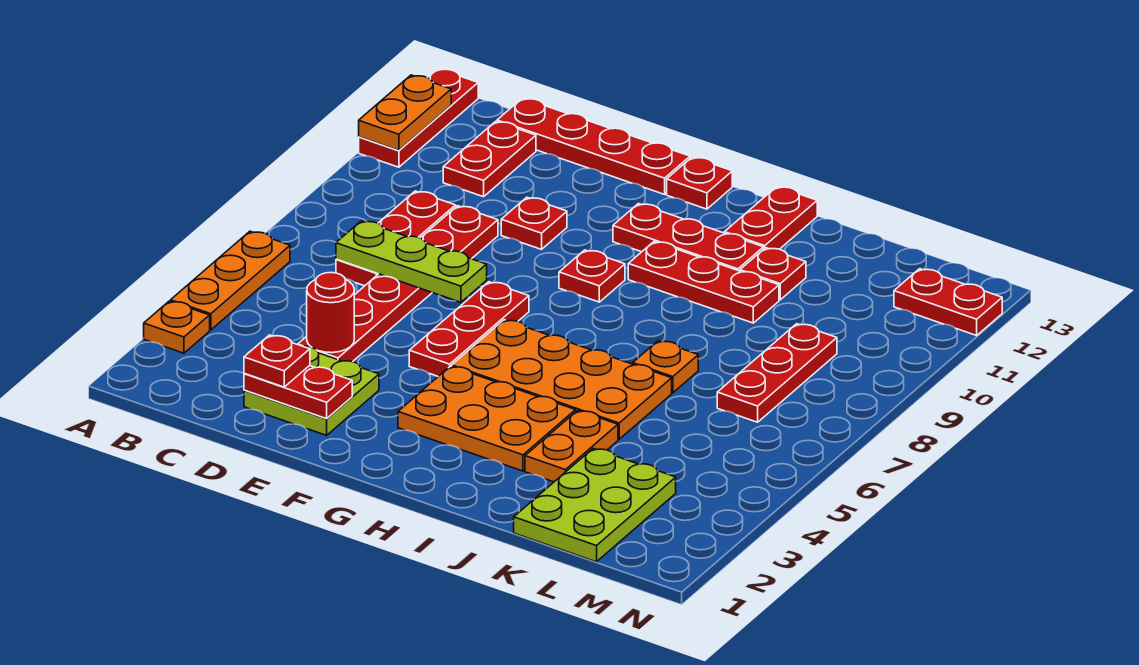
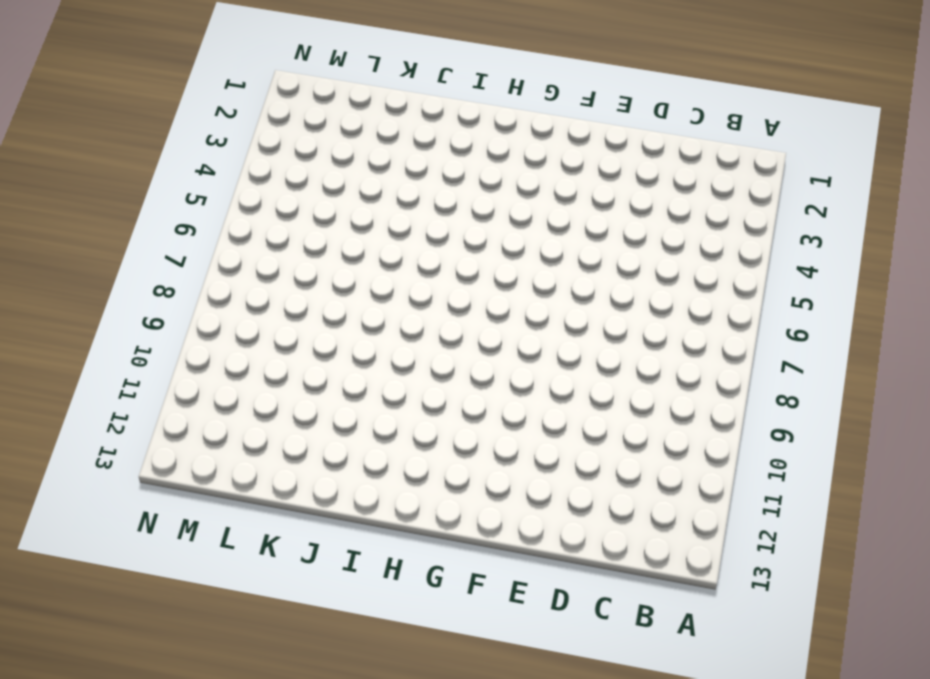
none -> orange 1x1 plate [144,301,210,353]
none -> orange 1x3 plate [171,231,290,330]
none -> red 1x3 plate [359,69,478,167]

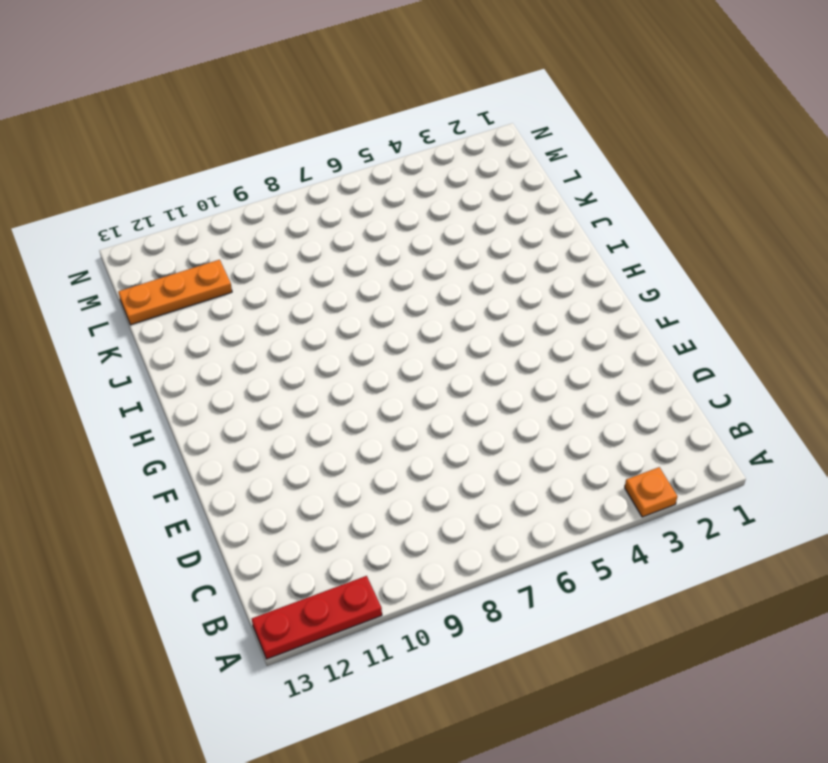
orange 1x3 plate [119,260,232,325] -> orange 1x3 plate moved to [171,231,290,330]
none -> red 1x3 plate [336,191,456,286]
none -> red 1x2 plate [443,121,536,197]
none -> red 1x4 plate [497,98,690,194]

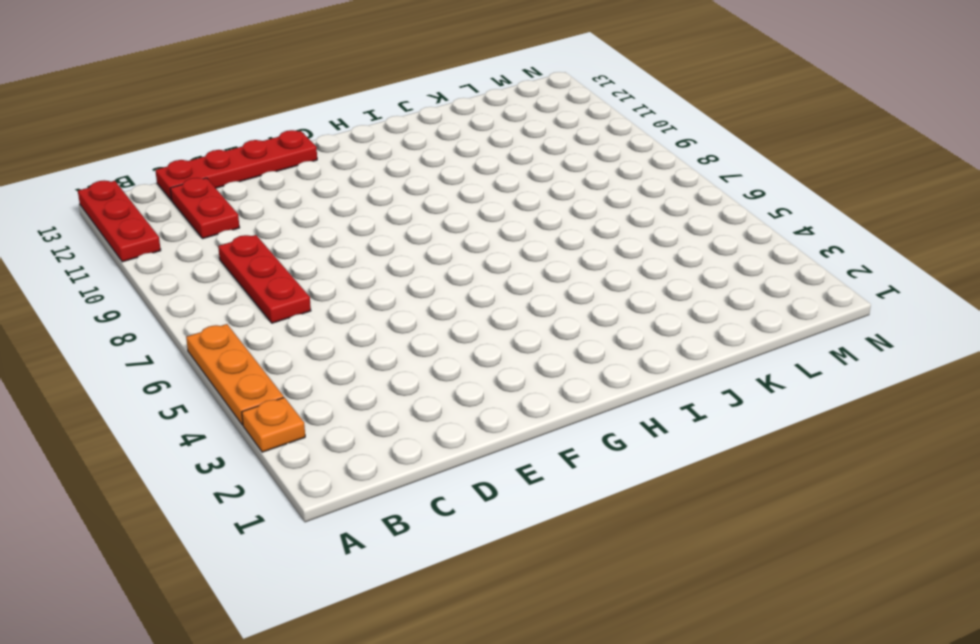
none -> lime 2x2 plate [244,346,379,435]
none -> red 1x6 plate [298,206,498,362]
none -> red 1x1 plate [501,197,567,249]

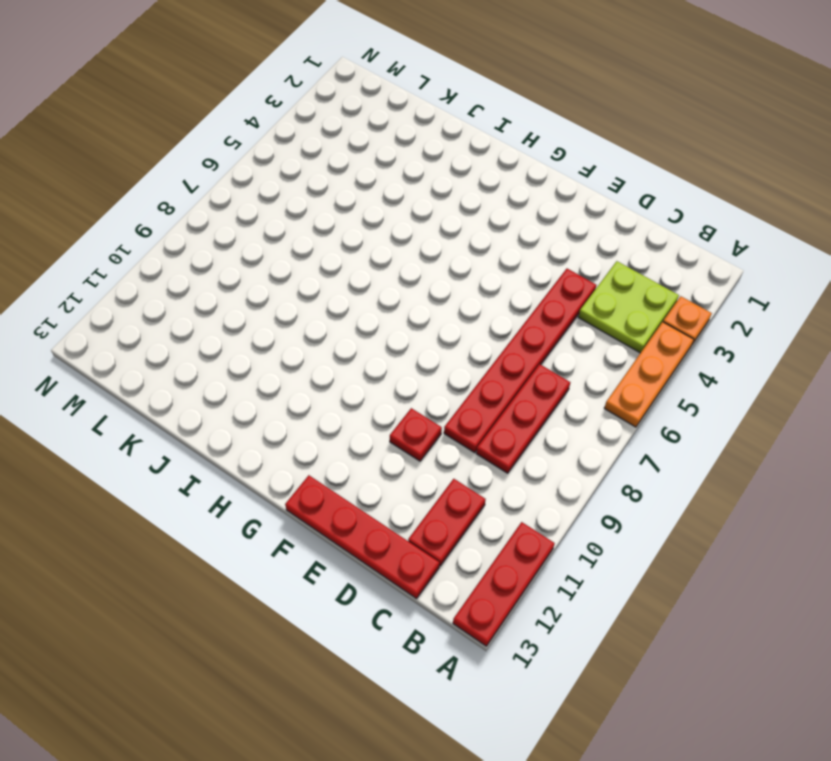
lime 2x2 plate [578,261,679,353] -> lime 2x2 plate moved to [244,346,379,435]
none -> red 1x3 plate [409,282,529,376]
none -> orange 2x3 plate [398,366,576,471]
none -> orange 2x4 plate [452,320,672,439]

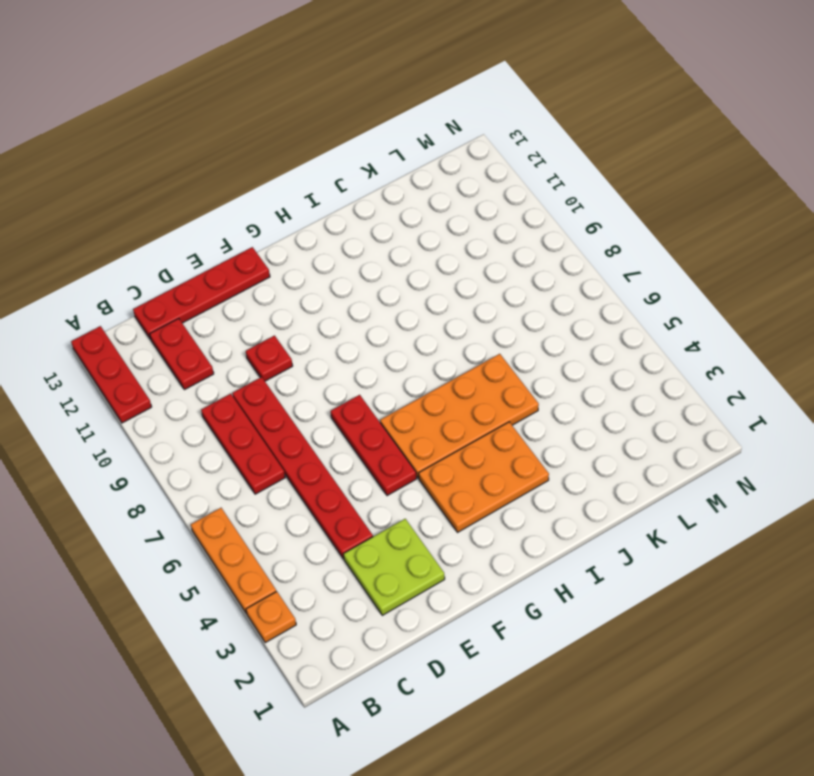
none -> red 1x1 plate [559,250,625,302]
none -> red 1x3 plate [613,204,764,271]
none -> red 1x1 plate [667,157,732,209]

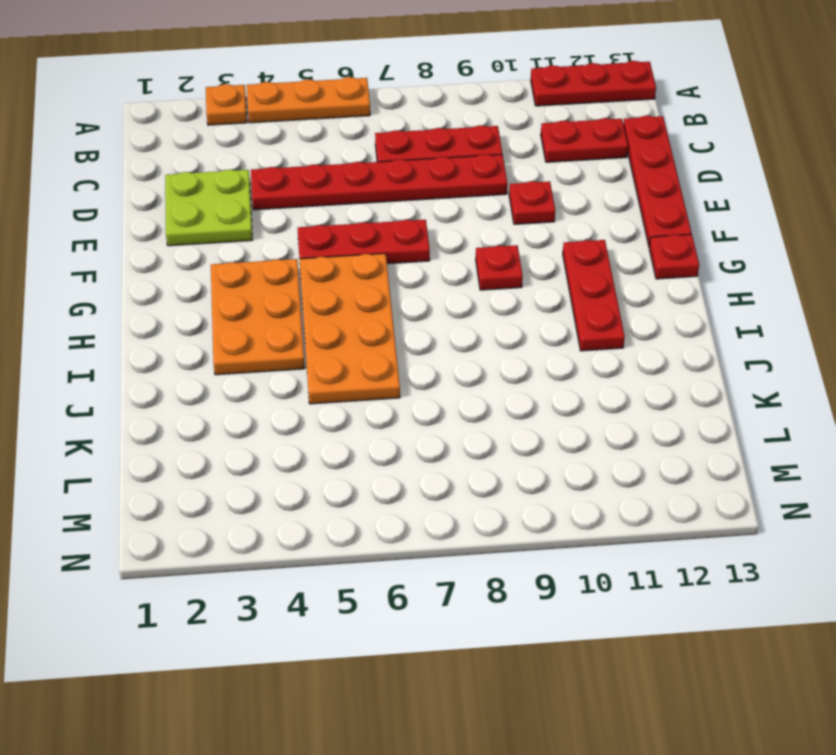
none -> red 1x3 plate [628,242,779,323]
none -> red 1x2 plate [724,187,817,249]
none -> orange 1x2 plate [525,410,618,482]

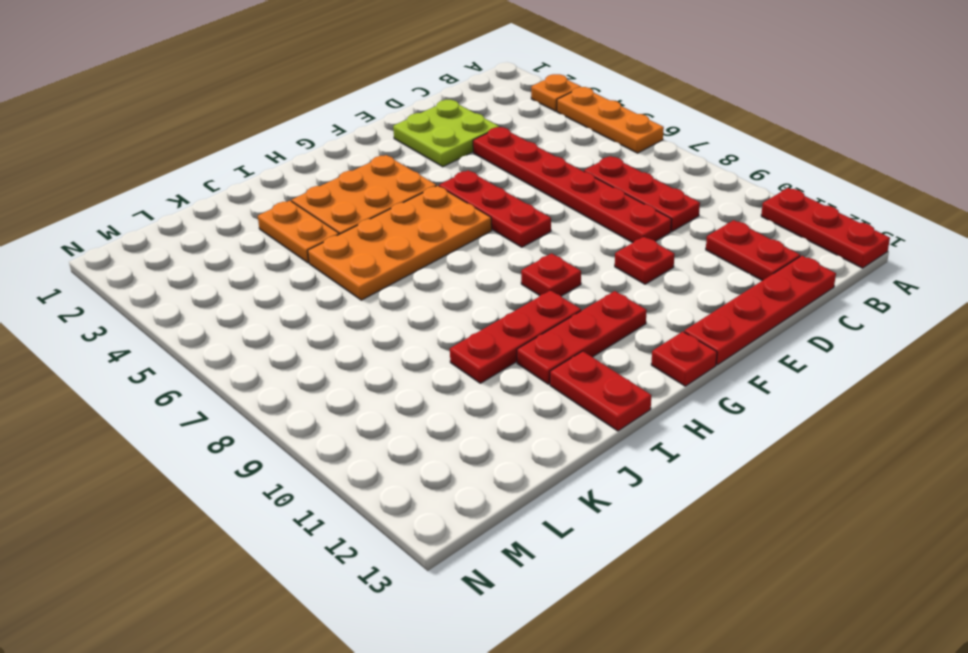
none -> orange 1x1 plate [633,341,698,393]
none -> red 1x1 plate [740,248,806,300]
none -> lime 2x3 plate [514,448,676,562]

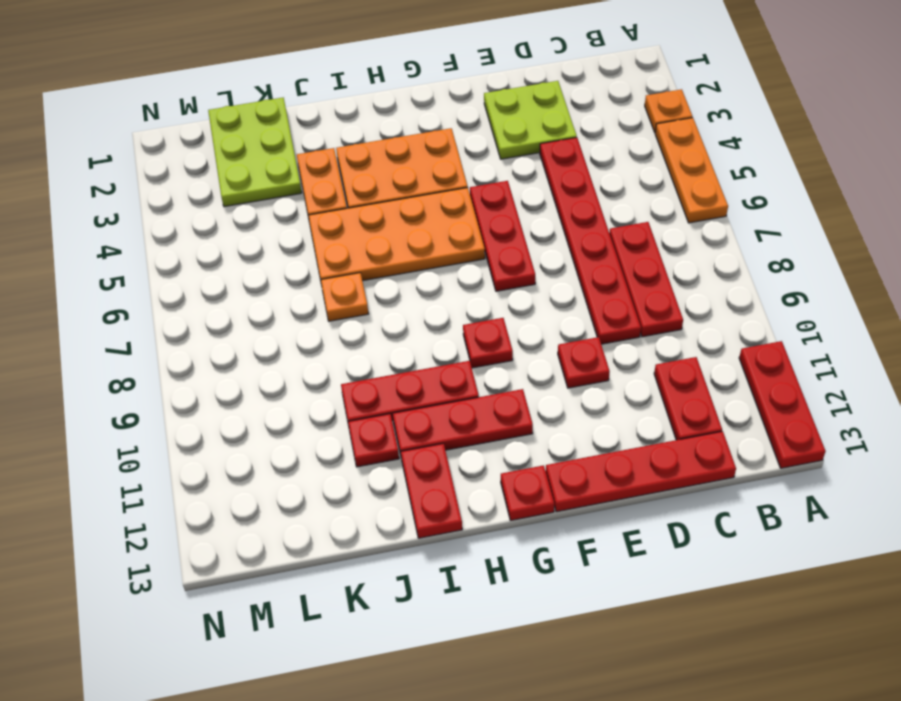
none -> red 1x3 plate [717,324,837,422]
none -> red 1x2 plate [894,269,1002,335]
none -> orange 1x2 plate [359,75,451,151]

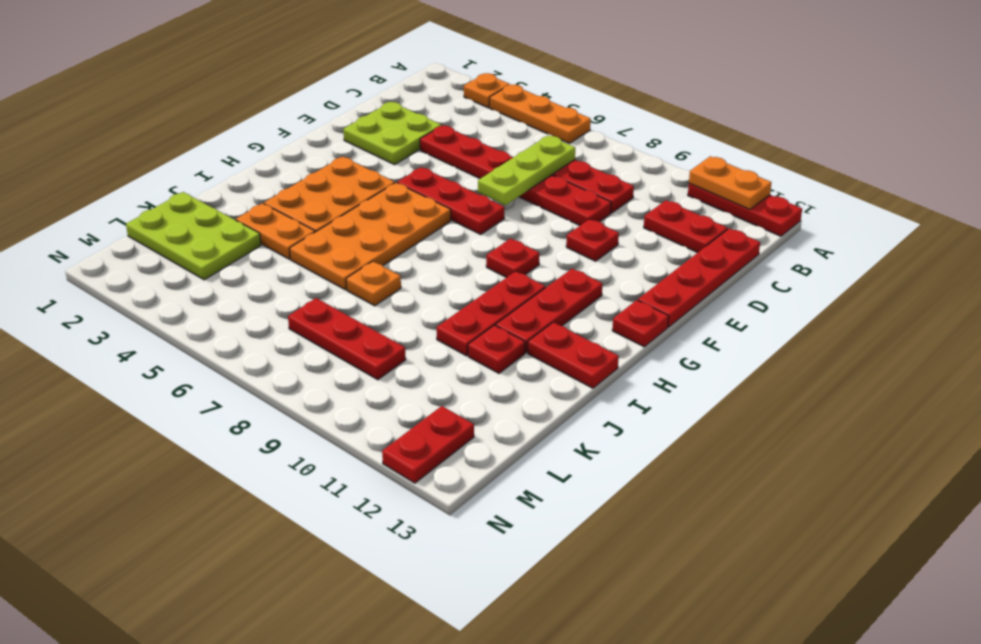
none -> red 1x2 plate [244,366,352,419]
none -> red 1x1 round brick [307,273,354,353]
none -> red 1x1 plate [244,335,310,387]

